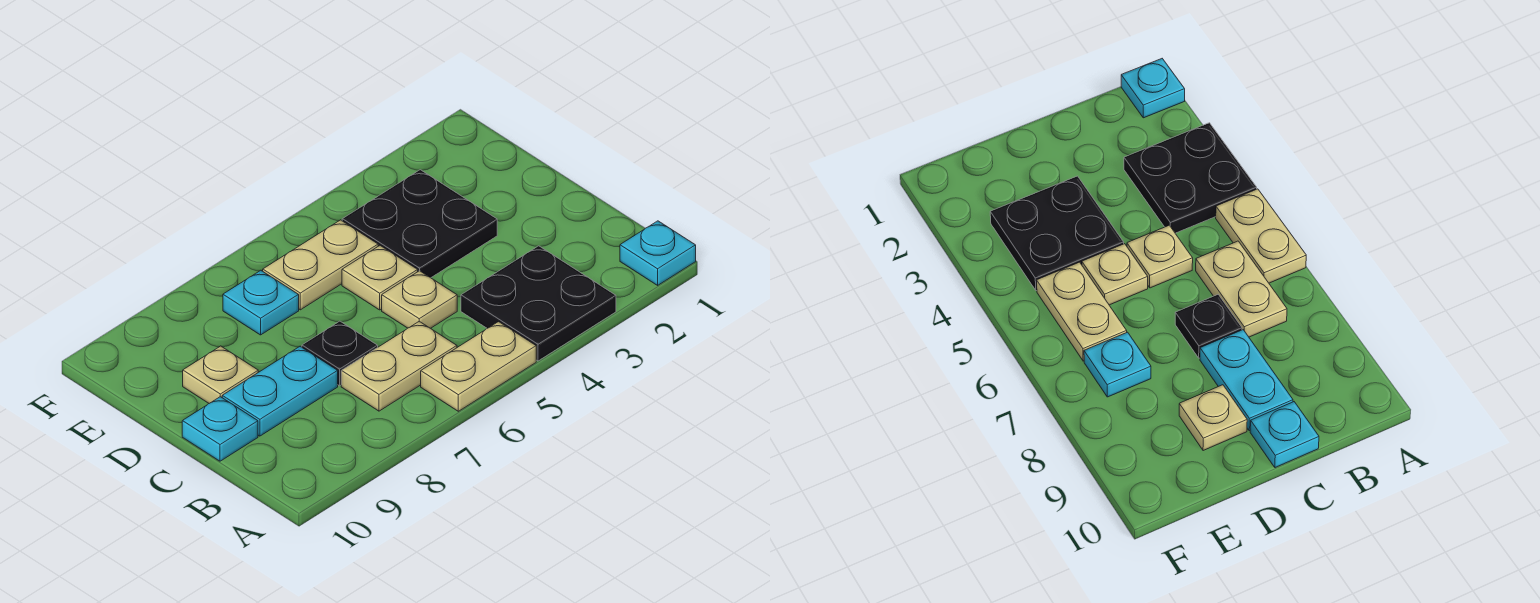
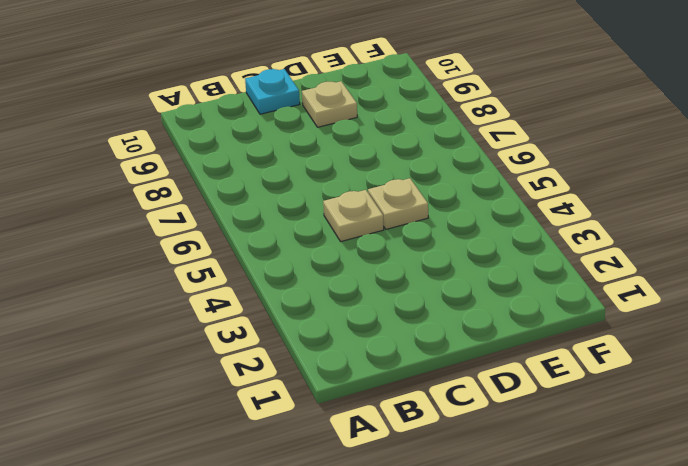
none -> cyan 1x1 plate [620,221,696,285]
none -> black 2x2 plate [461,246,616,361]
none -> tan 1x2 plate [421,322,536,411]

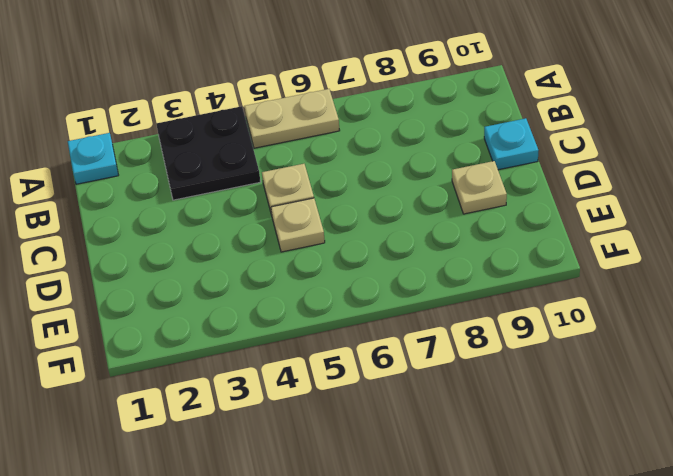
none -> tan 1x2 plate [341,321,457,411]
none -> black 1x1 plate [302,321,378,386]
none -> cyan 1x2 plate [222,346,338,436]

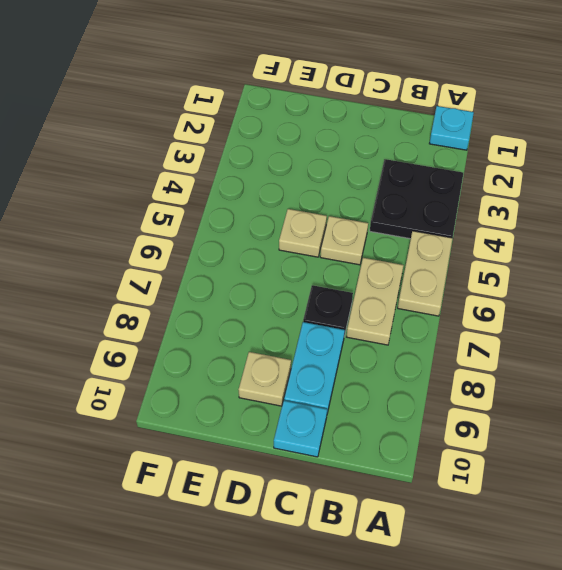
none -> black 2x2 plate [342,170,497,278]
none -> tan 1x2 plate [263,220,378,310]
none -> cyan 1x1 plate [223,270,299,335]

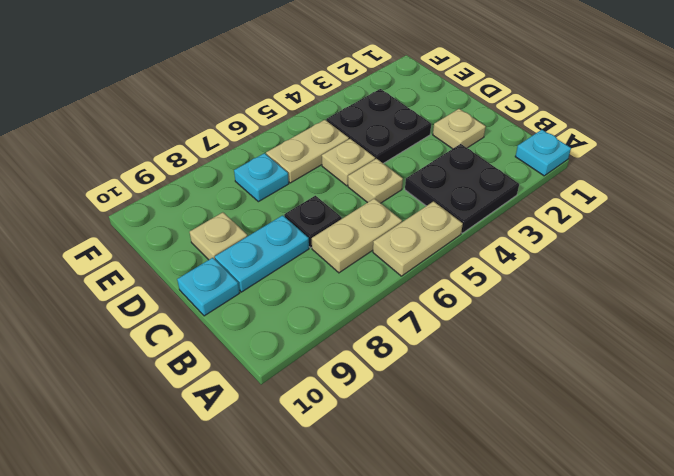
tan 1x1 plate [433,109,486,149] -> none

